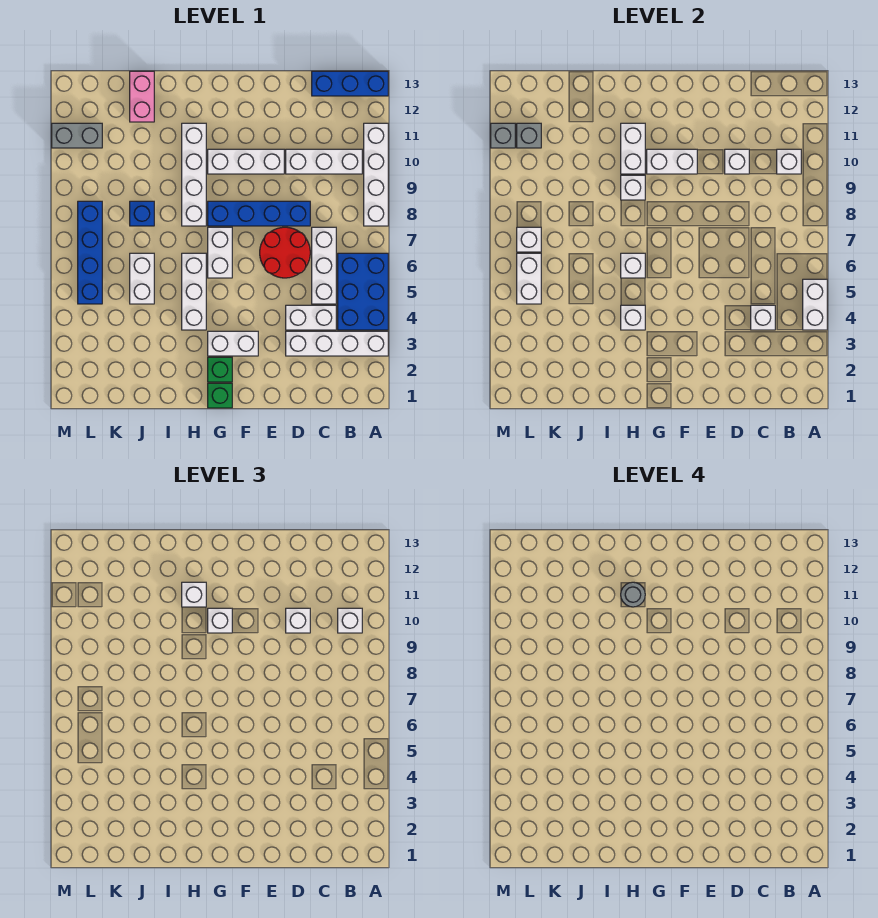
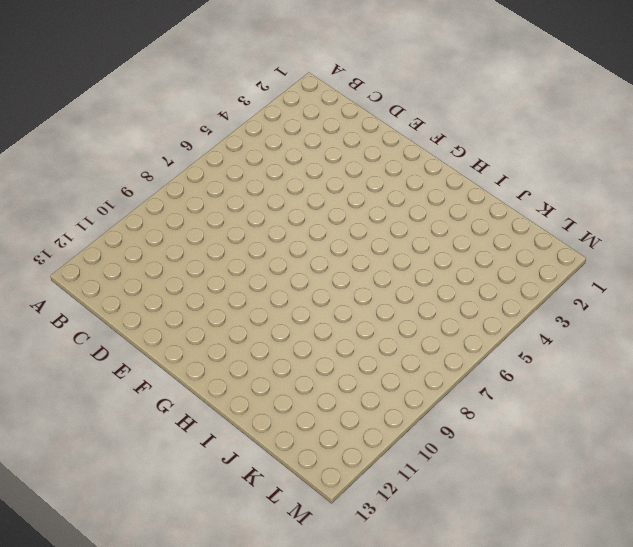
none -> white 1x4 brick [286,331,388,356]
none -> blue 2x3 brick [338,253,388,330]
none -> white 1x4 brick [364,123,388,226]
none -> blue 1x3 brick [312,71,388,96]

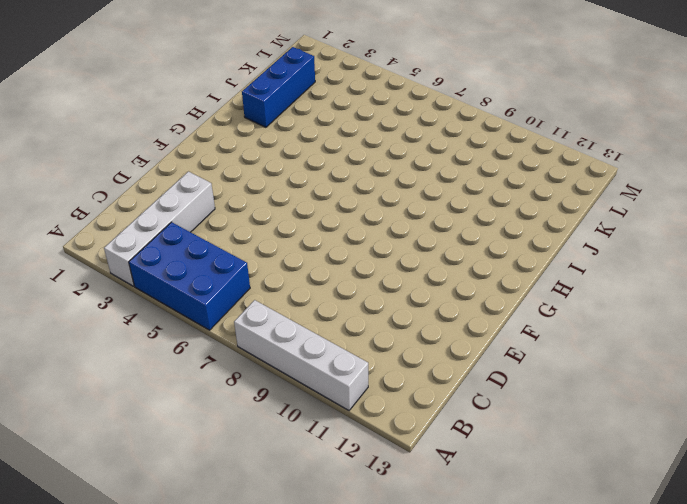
blue 1x3 brick [242,47,315,127] -> blue 1x3 brick moved to [312,71,388,96]
none -> white 1x3 brick [286,149,362,174]
none -> white 1x2 brick [286,305,336,330]
none -> white 1x3 brick [312,227,336,304]
none -> red 2x2 round brick [260,227,310,278]

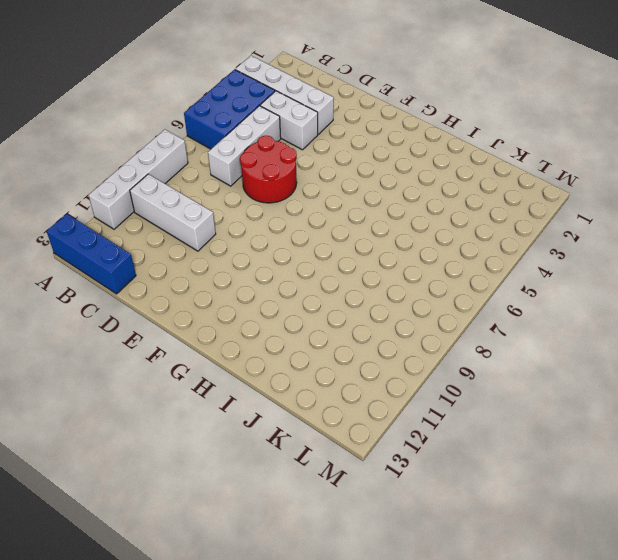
none -> blue 1x4 brick [208,201,310,226]
none -> white 1x3 brick [208,149,284,174]
none -> white 1x2 brick [208,331,258,356]
none -> green 1x1 brick [208,383,232,408]

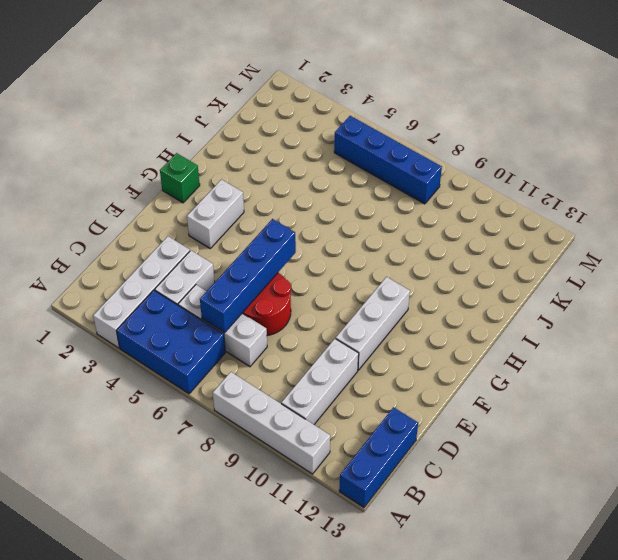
blue 1x4 brick [200,219,296,333] -> blue 1x4 brick moved to [208,201,310,226]
none -> green 1x1 brick [208,357,232,382]
none -> white 1x2 brick [208,227,232,278]
none -> white 1x3 brick [182,253,206,330]
none -> white 1x4 brick [182,123,206,226]

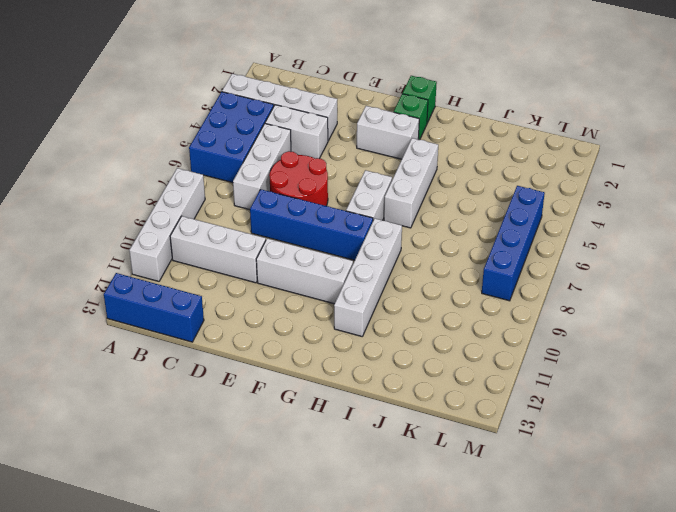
none -> white 1x2 brick [130,253,154,304]
none -> blue 1x1 brick [130,201,154,226]
none -> pink 1x2 brick [130,71,154,122]
none -> grey 1x2 brick [52,123,102,148]

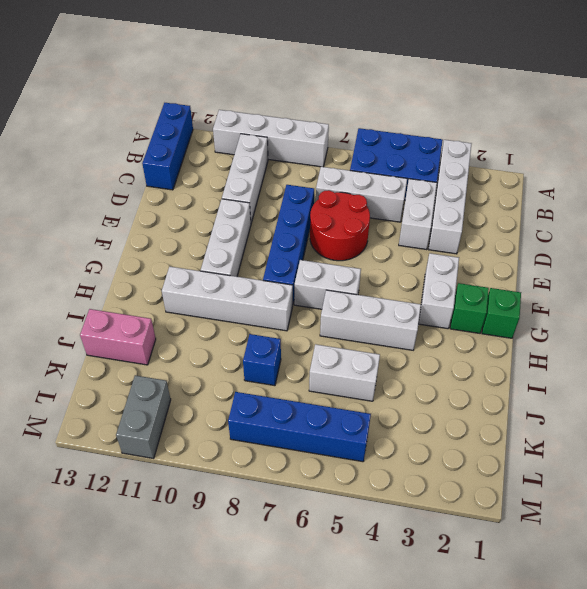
none -> white 1x2 brick [803,279,827,330]
none -> white 1x1 brick [777,149,801,174]
none -> white 1x1 brick [751,305,775,330]
none -> white 1x1 brick [725,149,749,174]

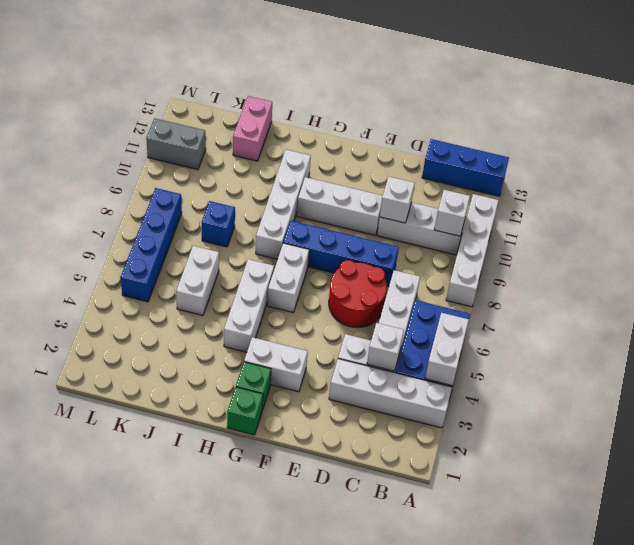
none -> white 1x2 brick [647,149,697,174]
none -> white 1x1 brick [621,305,645,330]
none -> white 1x1 brick [621,253,645,278]
none -> white 1x1 brick [621,175,645,200]

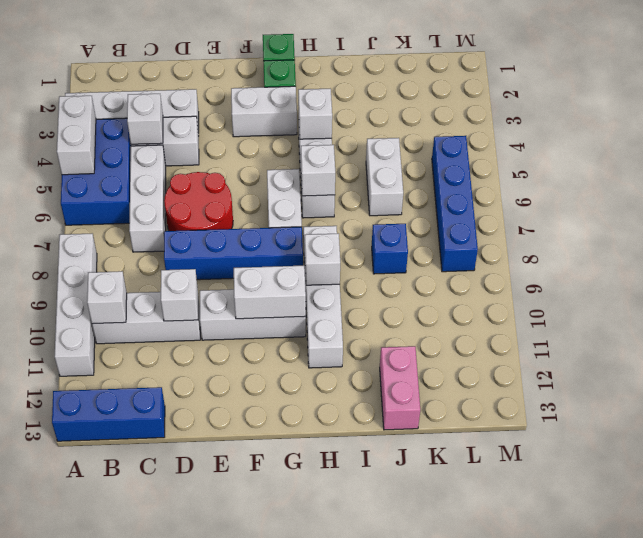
none -> grey 1x2 brick [52,123,102,148]
none -> white 1x2 brick [621,123,645,174]
none -> white 1x2 brick [517,253,541,304]
none -> white 1x1 brick [517,227,541,252]

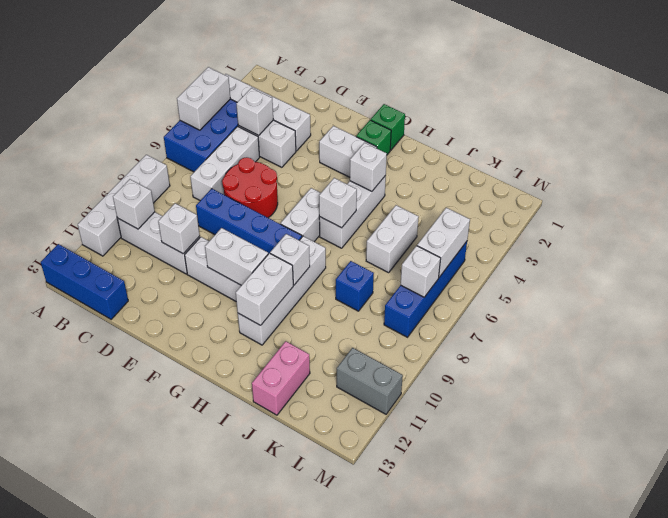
none -> grey 1x1 brick [517,123,541,148]
none -> grey 1x1 brick [491,123,515,148]
none -> white 1x1 brick [338,608,362,633]
none -> white 1x1 brick [286,608,310,633]

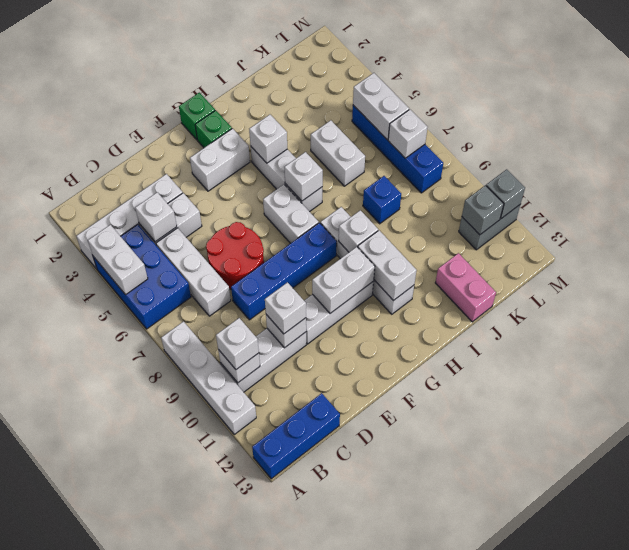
none -> white 1x1 brick [208,608,232,633]
none -> white 1x1 brick [182,582,206,607]
none -> grey 1x1 round brick [621,582,645,607]

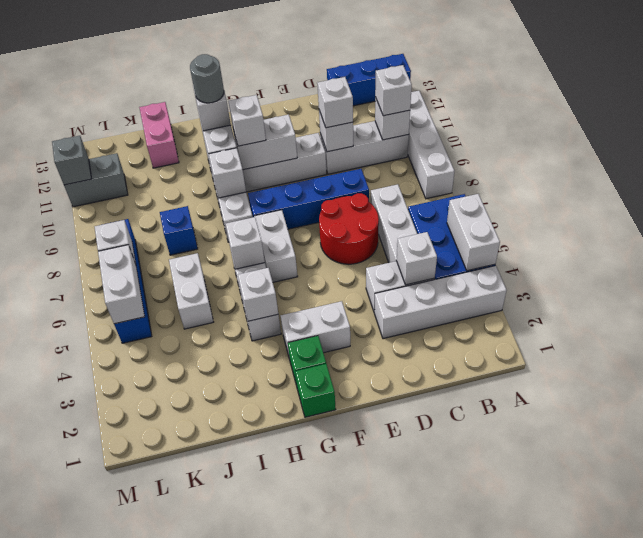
none -> grey 1x1 brick [517,123,541,148]

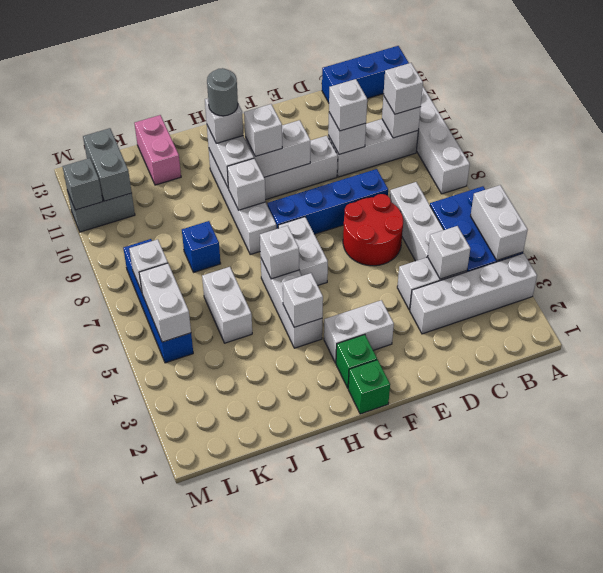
grey 1x2 brick [83,128,132,201] -> grey 1x1 brick [517,123,541,148]

